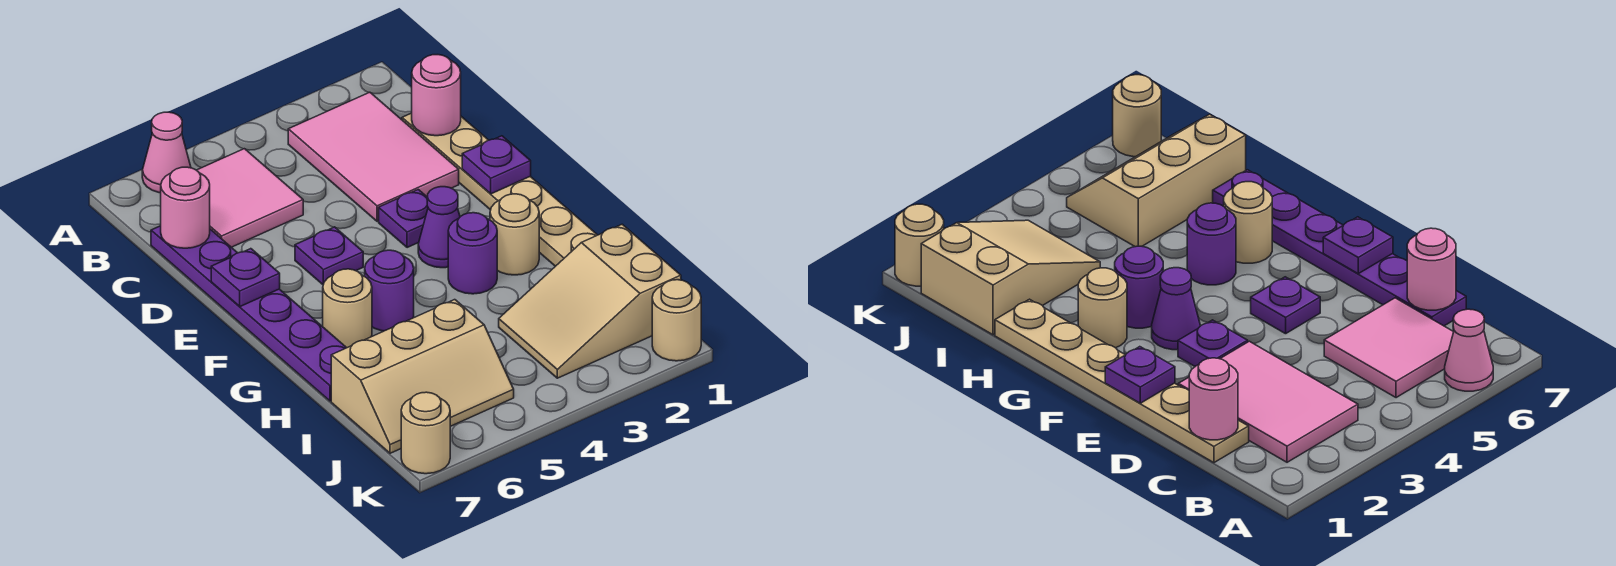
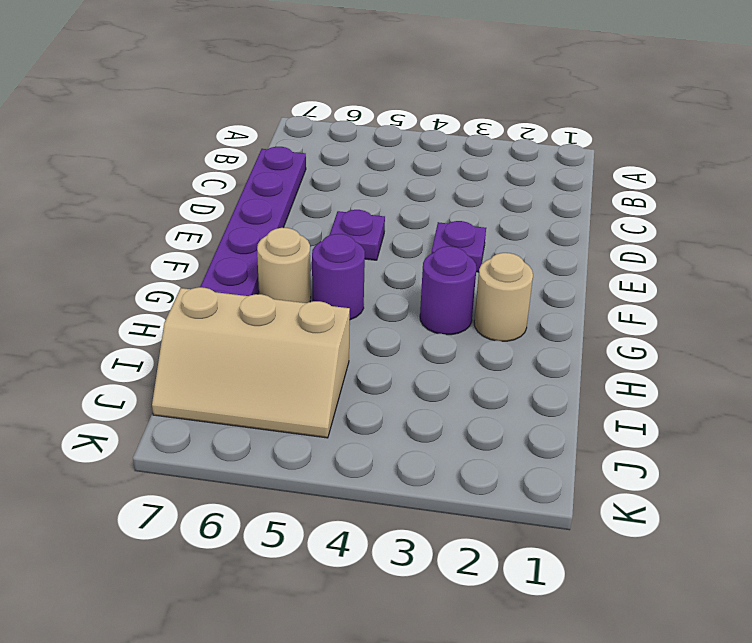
none -> pink 1x1 cone [142,112,191,193]
none -> pink 2x3 tile [288,92,459,221]
none -> pink 2x2 tile [197,149,303,247]

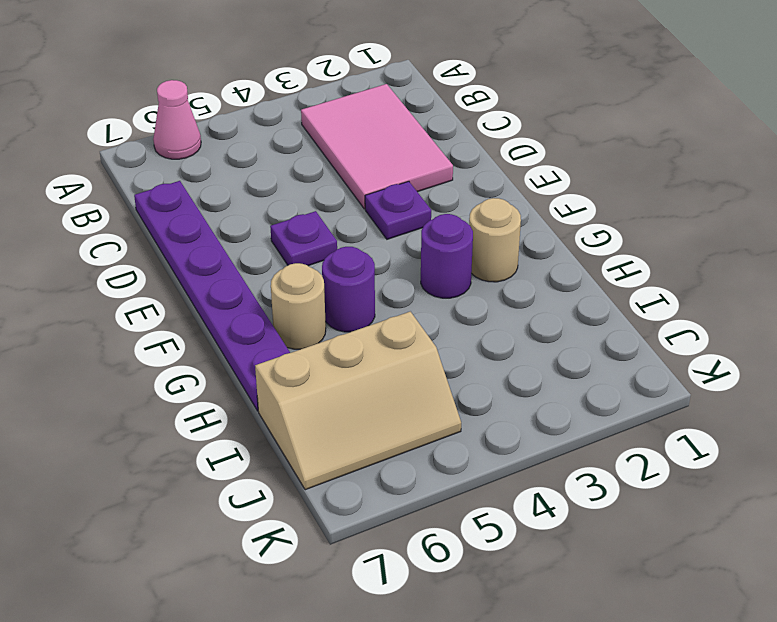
none -> pink 2x2 tile [197,149,303,247]
none -> tan 1x6 plate [402,113,597,266]
none -> purple 1x1 cone [418,187,460,268]

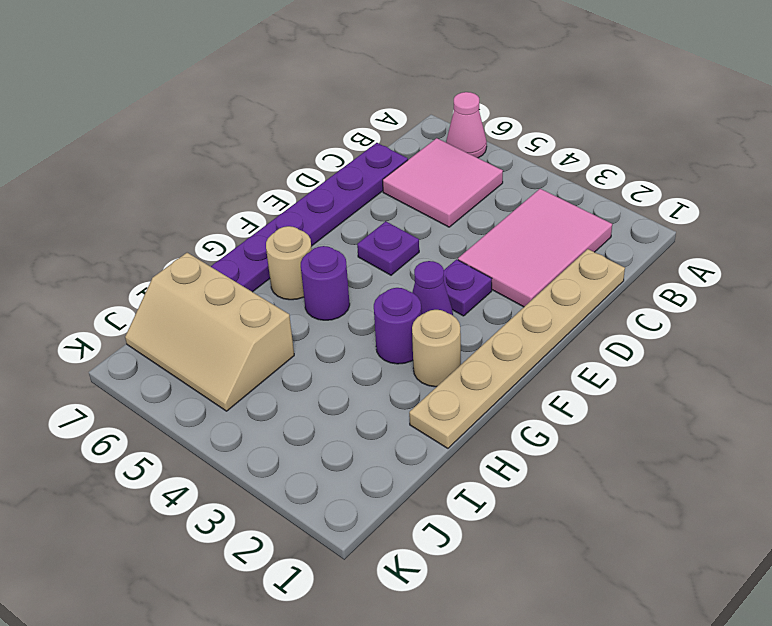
none -> tan 2x3 slope [499,224,681,378]
none -> tan 1x1 round brick [652,280,701,361]
none -> tan 1x1 round brick [401,392,450,474]

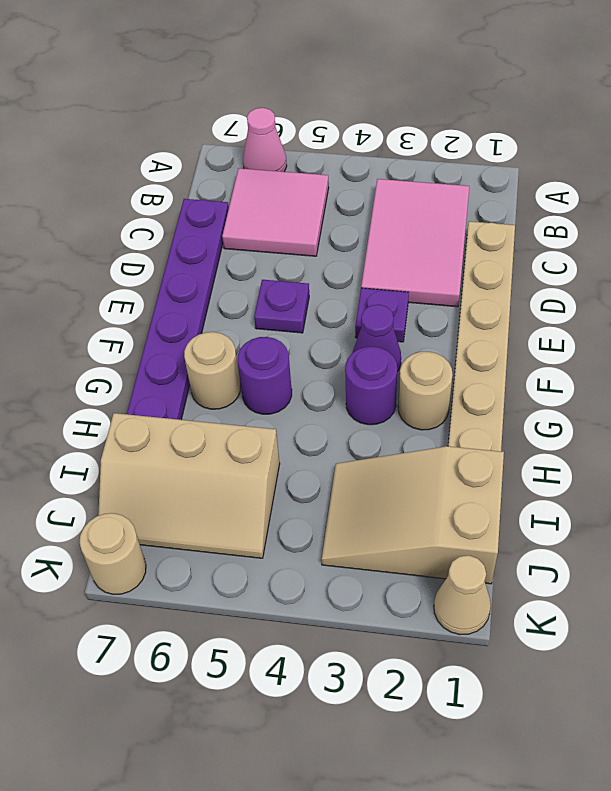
tan 1x1 cone [434,555,491,635] -> tan 1x1 round brick [652,280,701,361]
none -> pink 1x1 round brick [412,55,461,136]
none -> pink 1x1 round brick [161,167,210,248]
none -> purple 1x1 plate [462,136,531,194]

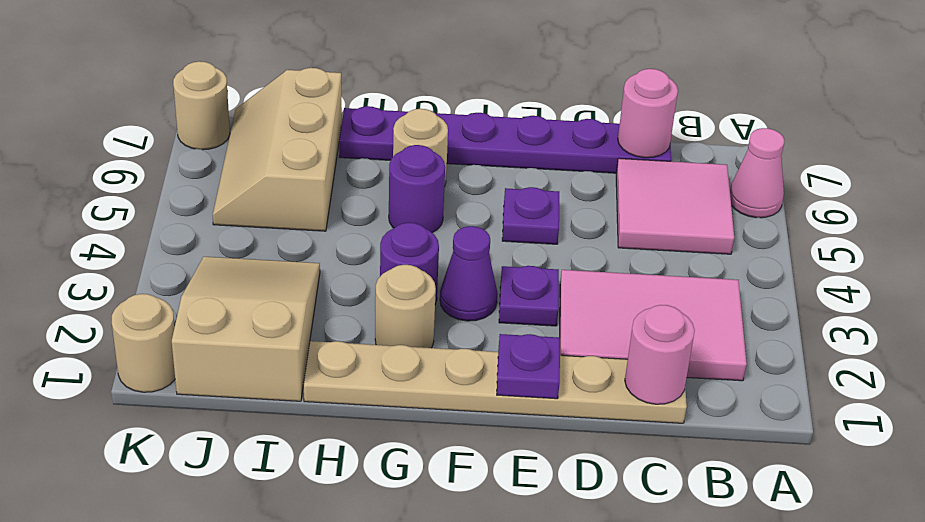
none -> purple 1x1 plate [211,249,280,307]

